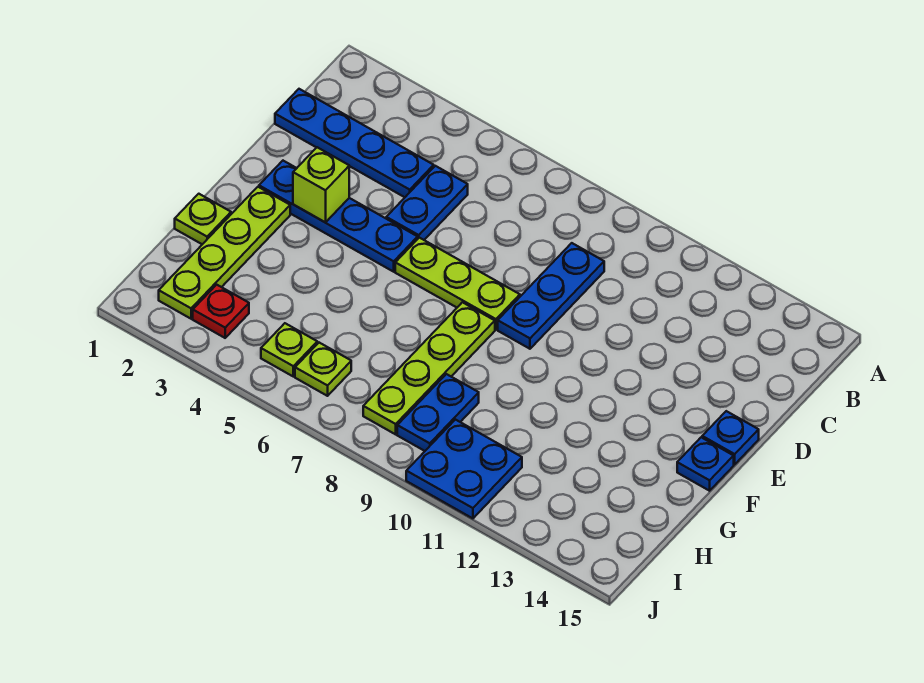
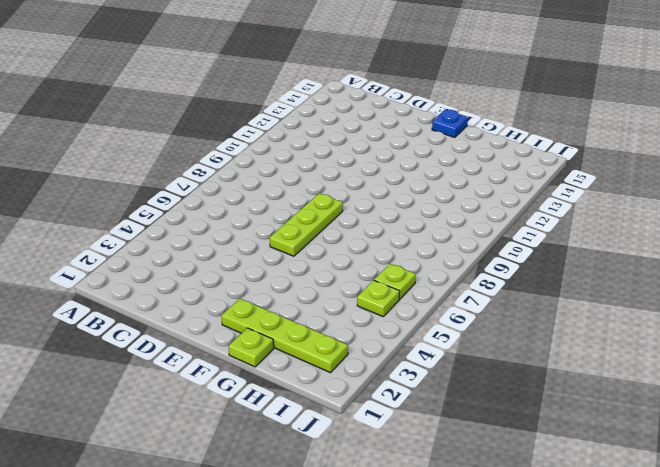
none -> blue 1x4 plate [275,89,434,197]
none -> blue 1x2 plate [386,166,468,240]
none -> blue 1x3 plate [498,243,604,349]

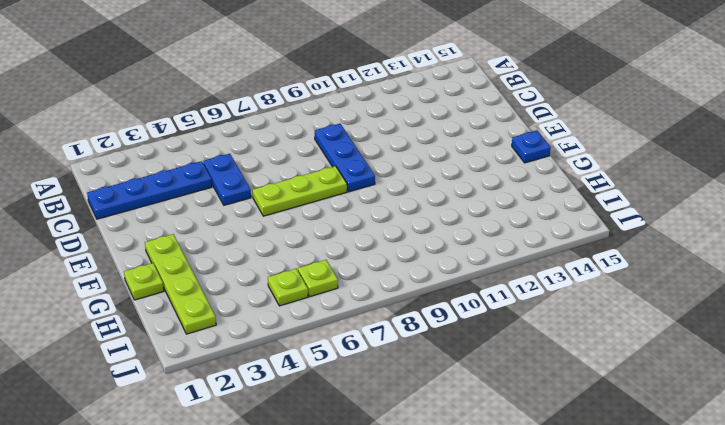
none -> blue 1x4 plate [259,161,418,272]
none -> blue 1x1 plate [702,411,759,464]
none -> lime 1x4 plate [363,302,495,434]

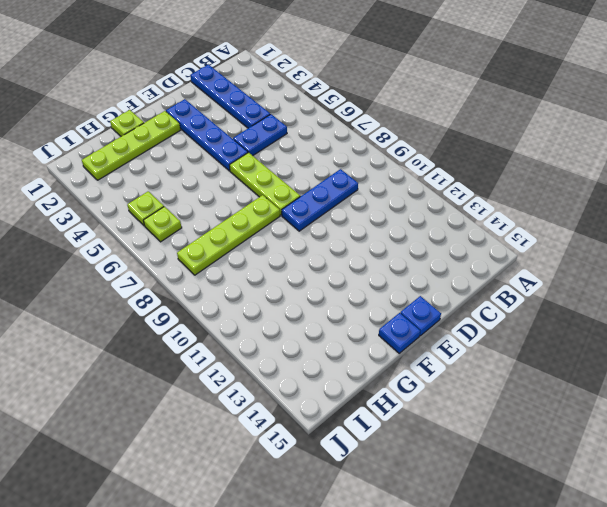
none -> blue 1x2 plate [397,374,479,451]
none -> red 1x1 plate [193,285,249,338]
none -> blue 2x2 plate [406,420,522,518]

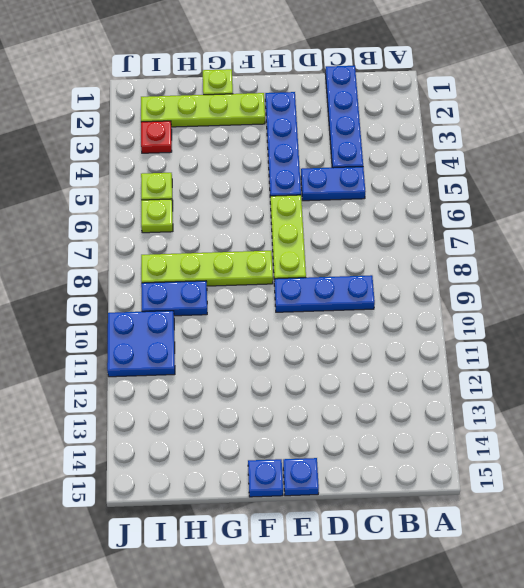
none -> lime 1x1 brick [293,147,349,222]

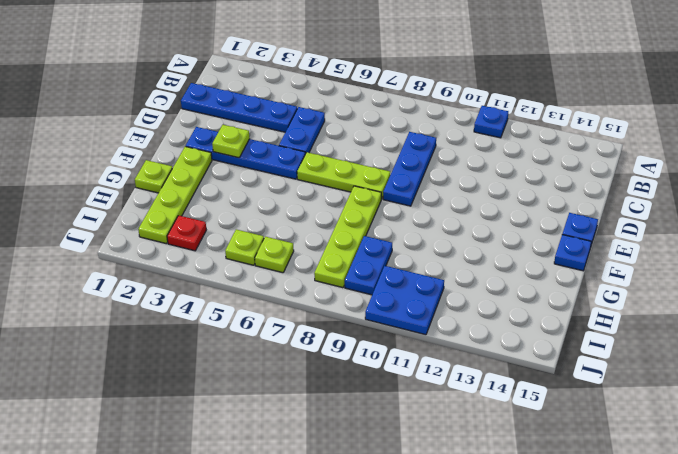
blue 1x1 plate [474,106,508,138] -> none
lime 1x1 plate [212,125,250,158] -> lime 1x1 brick [293,147,349,222]

